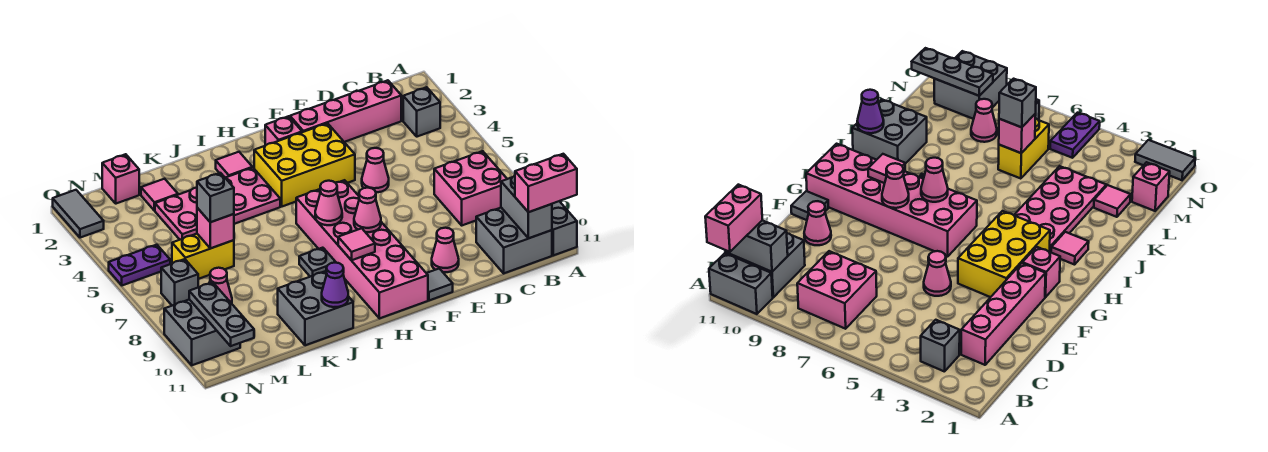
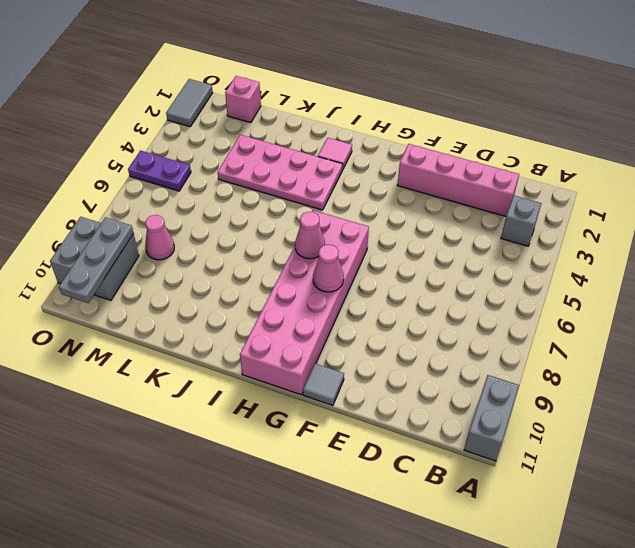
none -> pink 2x2 brick [434,151,507,225]
none -> grey 2x2 brick [476,208,552,273]
none -> pink 1x1 cone [362,148,389,193]
none -> pink 1x1 cone [432,228,459,272]

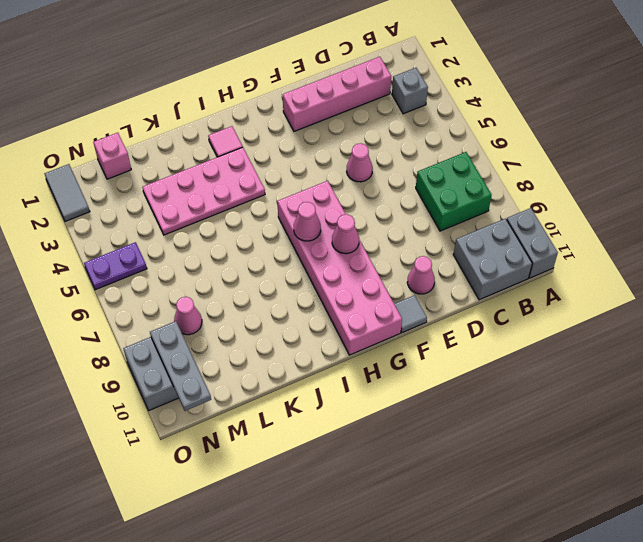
green 2x2 brick [416,152,492,231] -> pink 2x2 brick [434,151,507,225]
none -> yellow 2x3 brick [254,123,355,206]
none -> pink 1x1 brick [265,116,302,146]
none -> grey 1x1 plate [299,248,336,277]
none -> grey 2x2 brick [278,271,353,345]

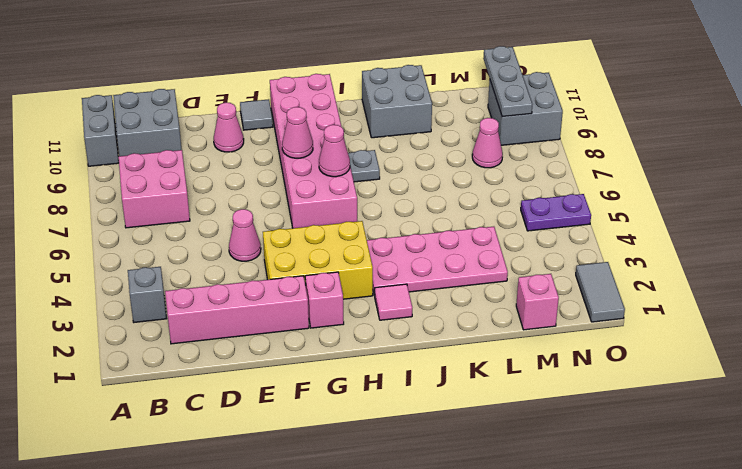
none -> pink 1x1 tile [141,179,178,211]
none -> yellow 1x2 brick [172,234,234,279]
none -> grey 1x1 brick [161,259,198,306]
none -> grey 1x2 brick [501,176,552,238]

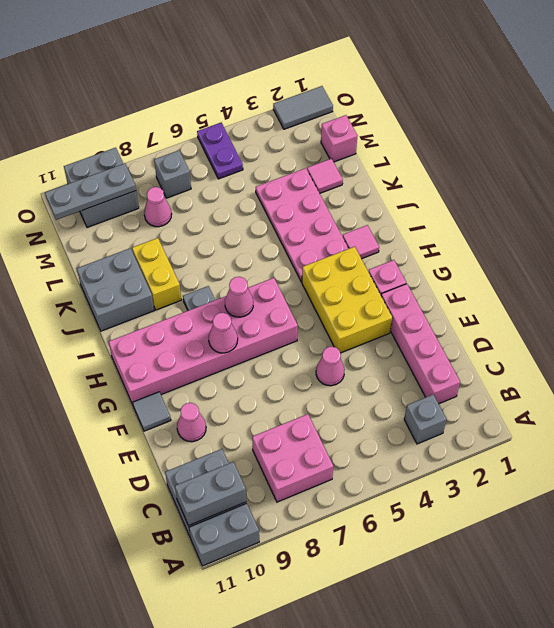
yellow 1x2 brick [132,238,181,310] -> yellow 1x2 brick moved to [172,234,234,279]
none -> pink 1x1 tile [338,228,375,260]
none -> purple 1x1 cone [322,263,348,307]
none -> pink 1x1 brick [197,208,234,248]
none -> pink 1x2 brick [515,154,577,212]

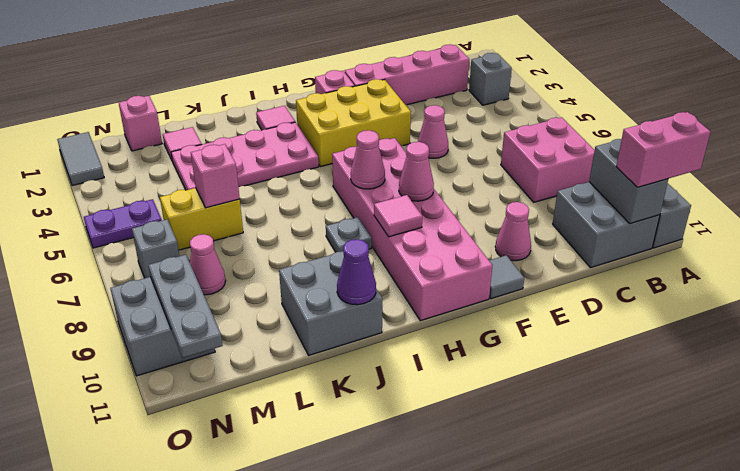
none -> grey 1x1 brick [197,173,234,222]

